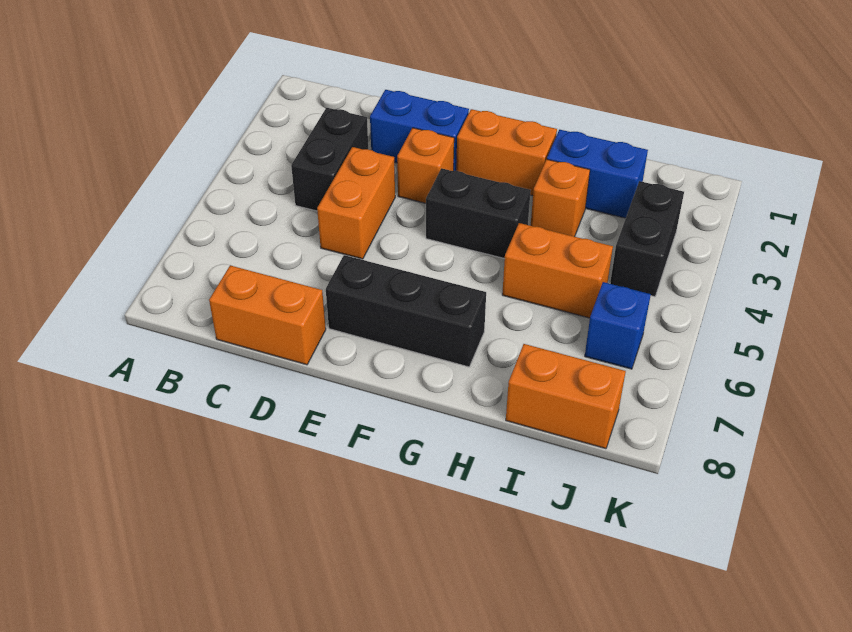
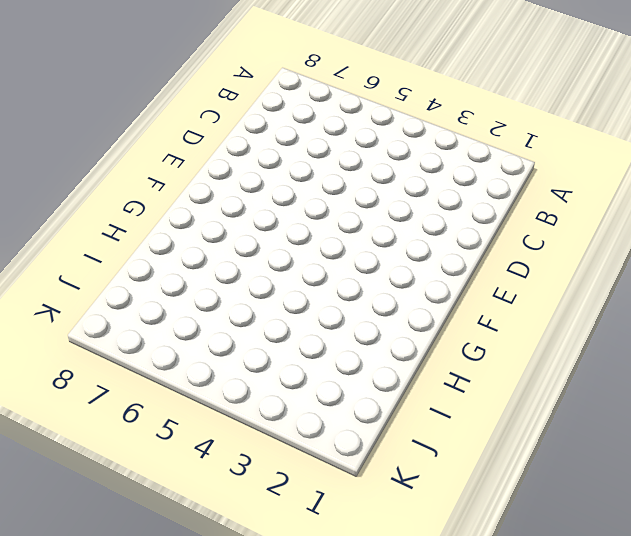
none -> black 1x2 brick [291,108,368,211]
none -> orange 1x2 brick [209,265,326,365]
none -> blue 1x2 brick [370,90,469,171]

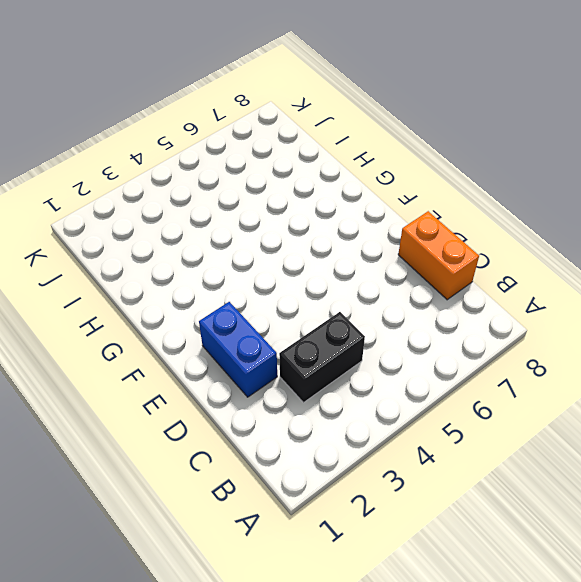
none -> orange 1x2 brick [317,147,395,259]
none -> orange 1x1 brick [397,128,454,203]
none -> black 1x3 brick [326,255,486,367]

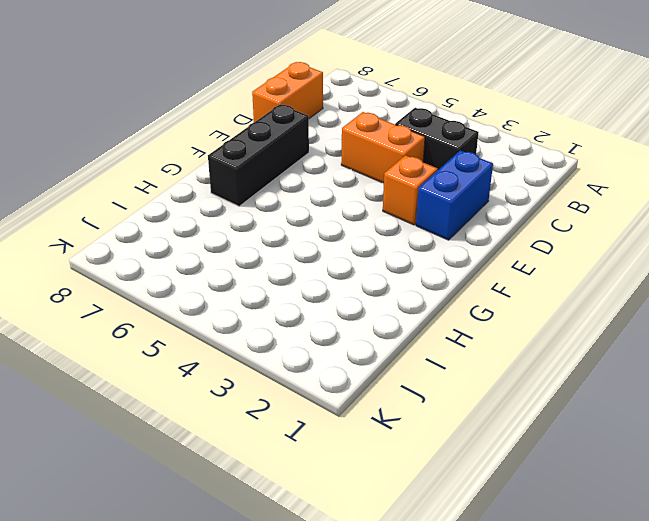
none -> orange 1x2 brick [456,109,557,196]
none -> black 1x2 brick [426,168,531,259]
none -> blue 1x2 brick [547,130,648,218]

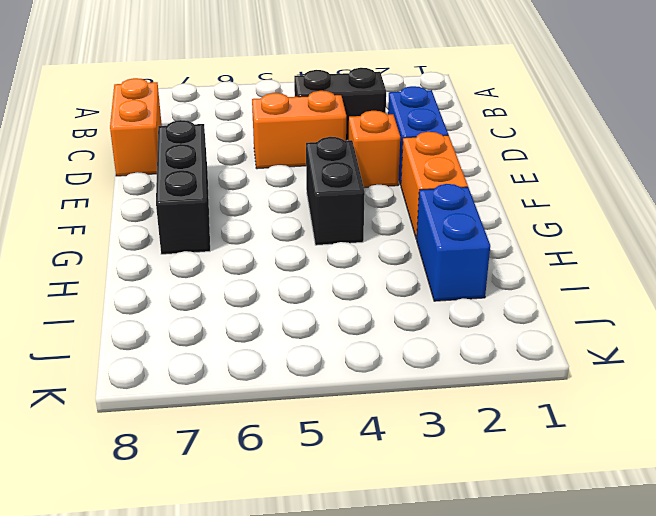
none -> orange 1x1 brick [531,159,590,237]
none -> orange 1x2 brick [502,223,613,318]
none -> orange 1x2 brick [506,344,626,449]

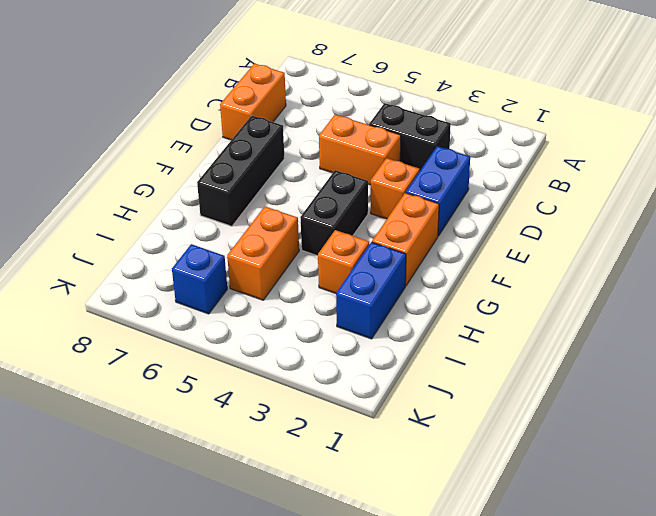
none -> orange 1x2 brick [506,344,626,449]
none -> black 1x2 brick [610,181,684,297]

